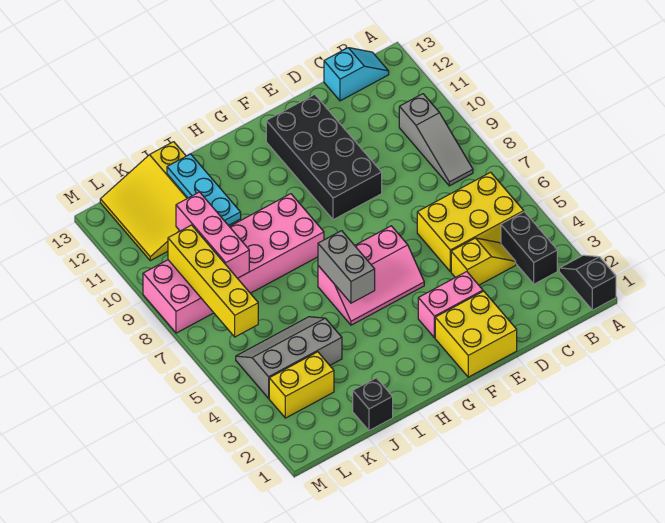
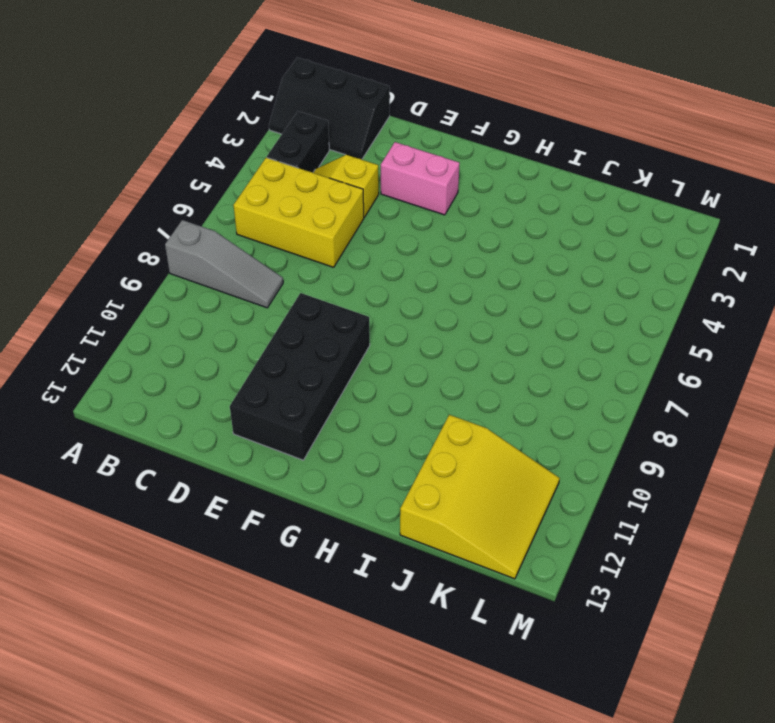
black 2x3 slope [269,58,390,159] -> black 1x2 slope [559,255,616,310]
grey 1x3 slope [165,220,283,308] -> grey 1x3 slope turned to [399,94,473,186]
none -> cyan 1x2 slope [324,48,389,101]
none -> yellow 2x2 brick [435,291,517,377]
none -> pink 2x3 slope [318,226,424,325]

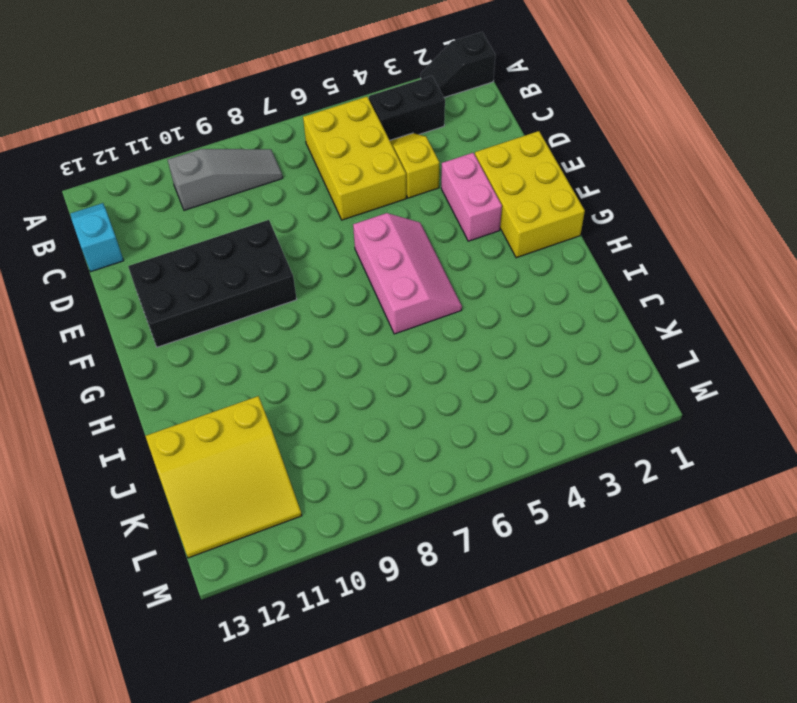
yellow 2x3 brick [475,131,585,258] -> yellow 2x2 brick [435,291,517,377]
none -> pink 2x6 brick [143,194,324,333]
none -> black 1x1 brick [353,378,393,431]
none -> grey 2x3 slope [236,317,342,398]

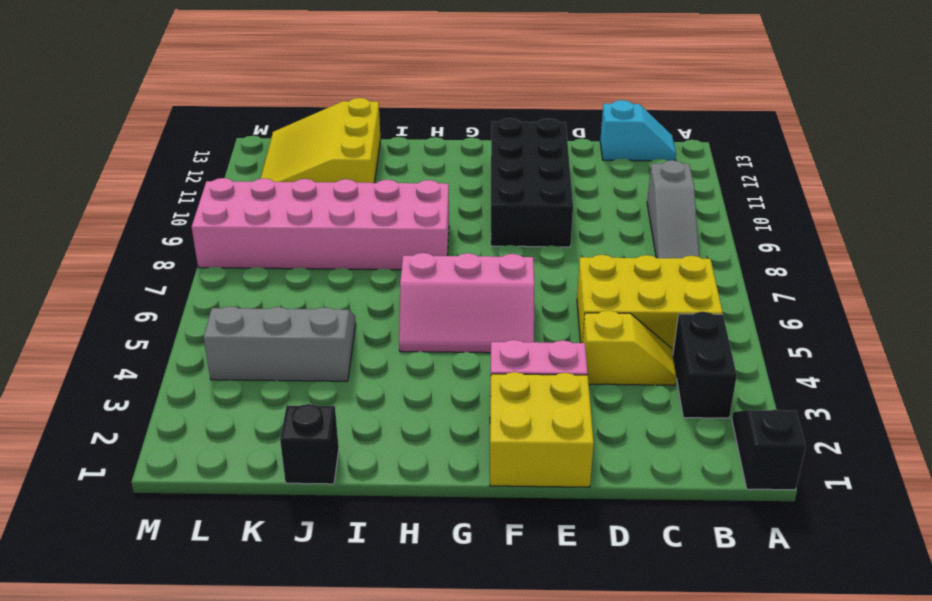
none -> yellow 1x2 brick [269,352,334,418]
none -> grey 1x2 brick [318,231,375,303]
none -> cyan 1x3 plate [167,154,241,226]

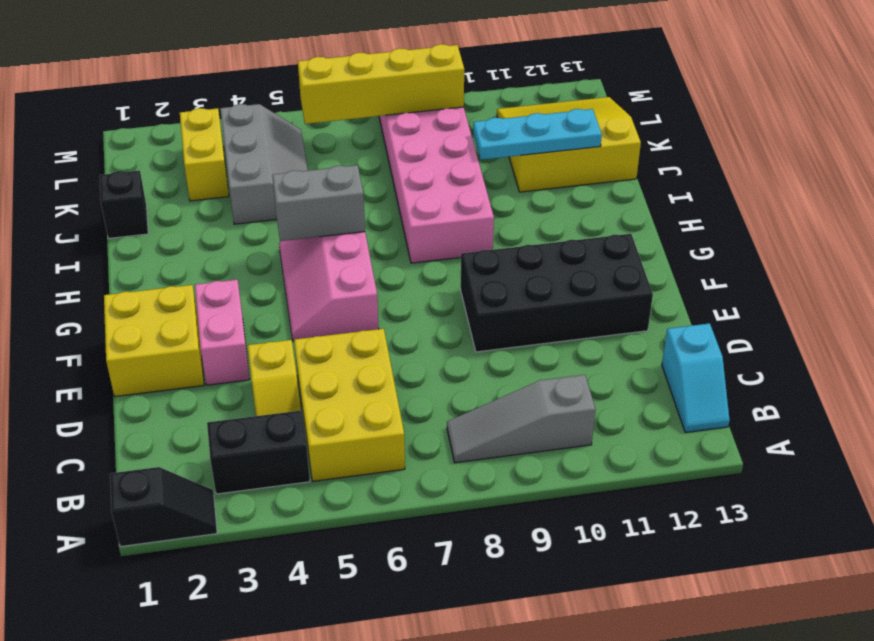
none -> pink 1x3 brick [176,192,249,278]

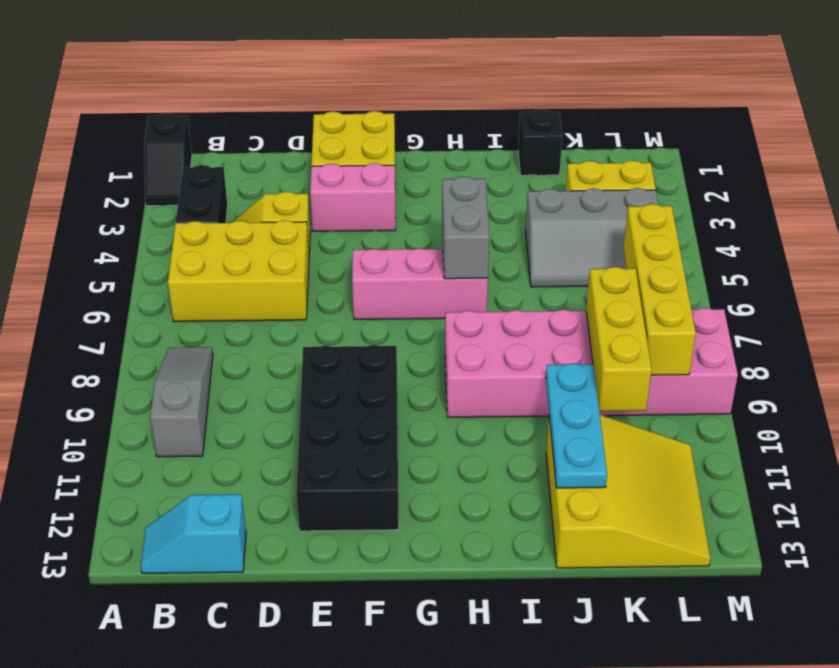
yellow 1x3 brick [586,267,652,411] -> pink 1x3 brick [176,192,249,278]

